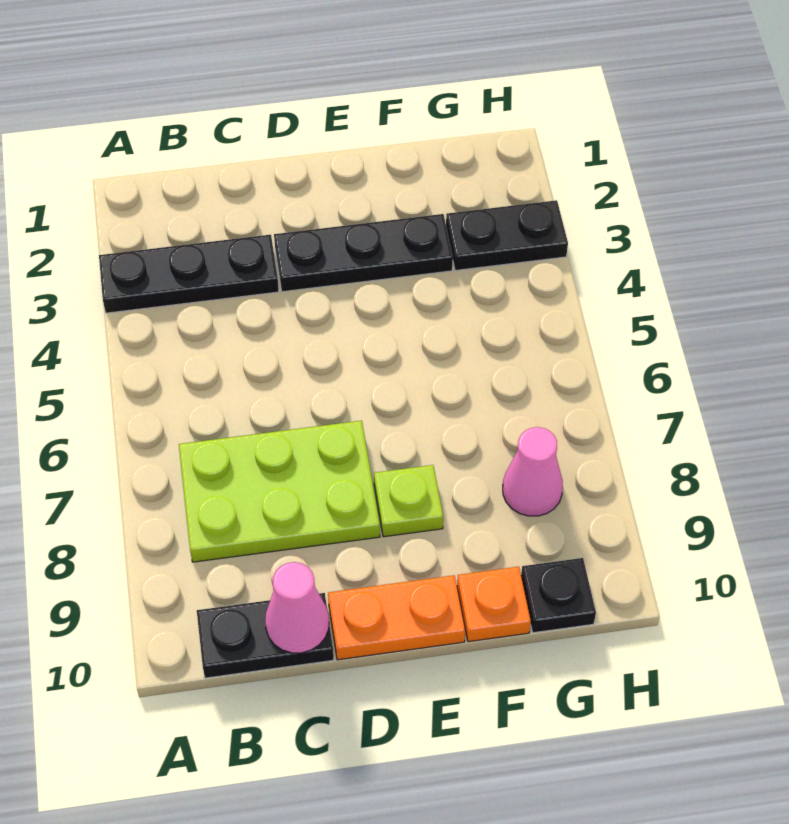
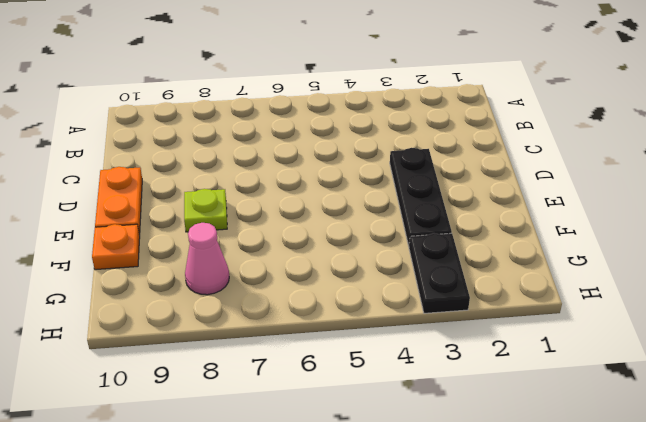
none -> black 1x3 plate [99,235,279,313]
none -> lime 2x3 plate [179,421,380,562]

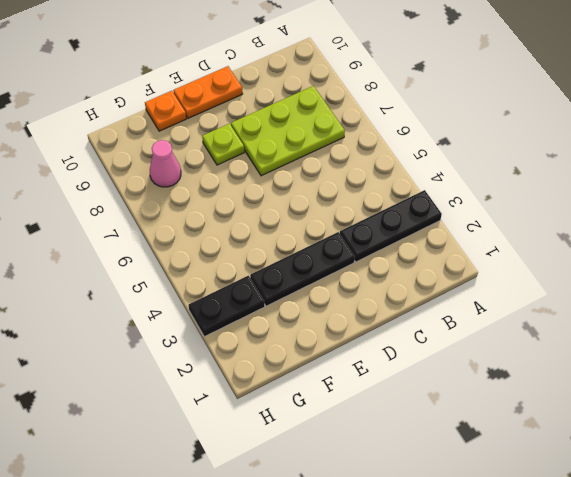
none -> black 1x2 plate [197,593,334,678]
none -> black 1x1 plate [521,558,596,633]

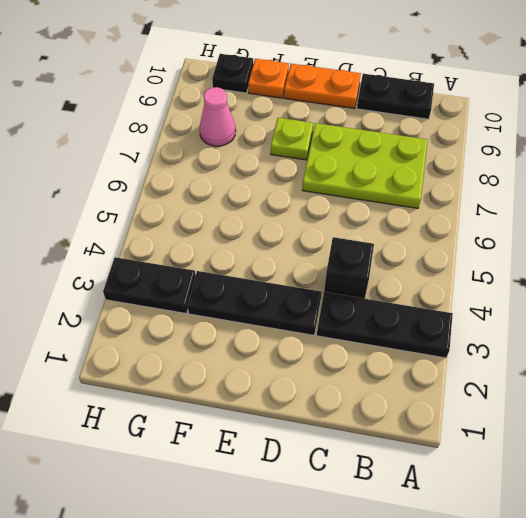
black 1x1 brick [324,237,374,299] -> none
none -> pink 1x1 cone [265,562,329,653]

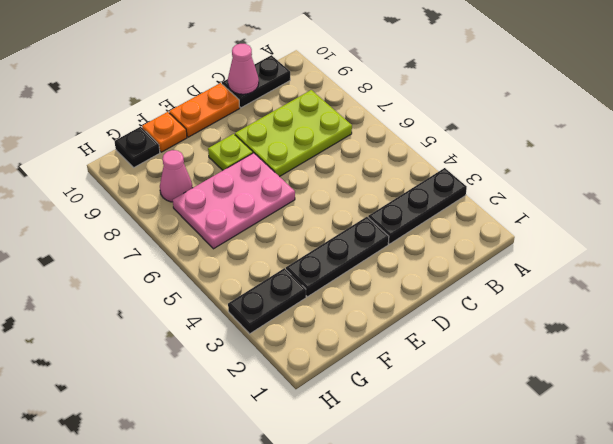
pink 2x3 plate [173,153,295,249] -> none

